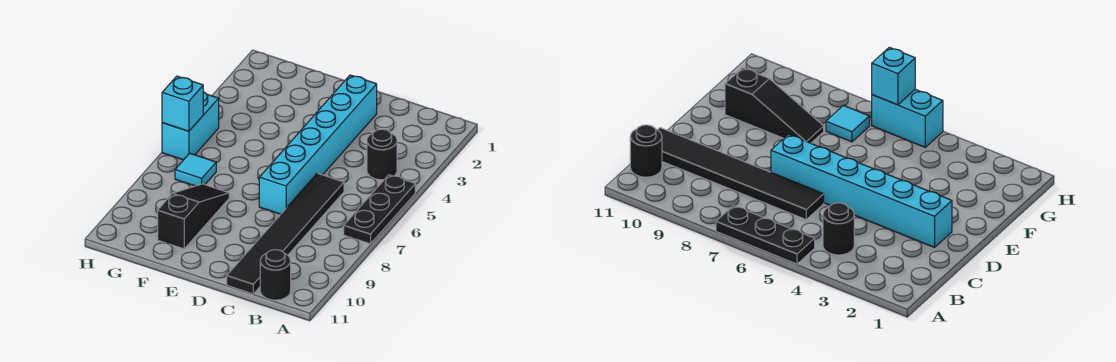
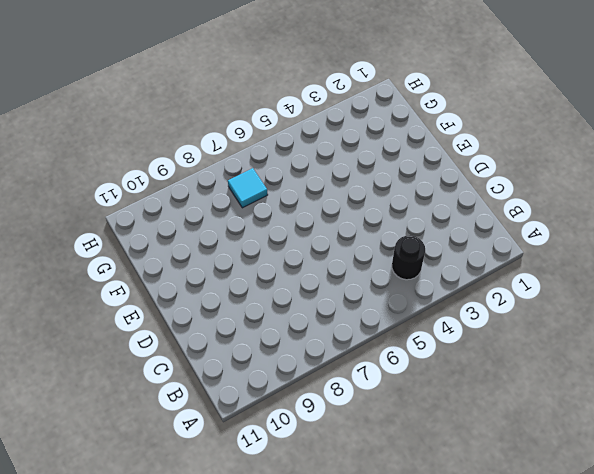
none -> black 1x3 plate [344,175,415,244]
none -> black 1x1 round brick [260,250,291,300]

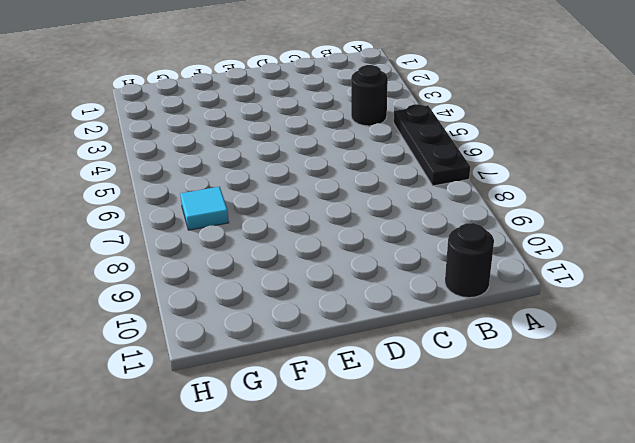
none -> black 1x6 tile [227,173,344,294]
none -> cyan 1x6 brick [259,75,377,214]

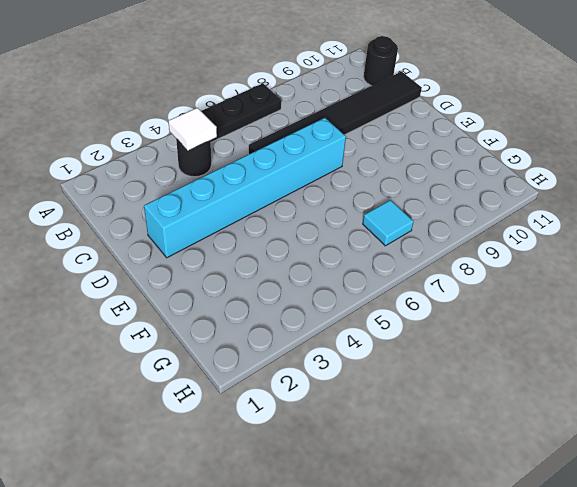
white 1x1 tile [168,108,217,150] -> none
none -> black 1x3 slope [158,184,229,249]
none -> cyan 1x2 brick [162,92,219,160]

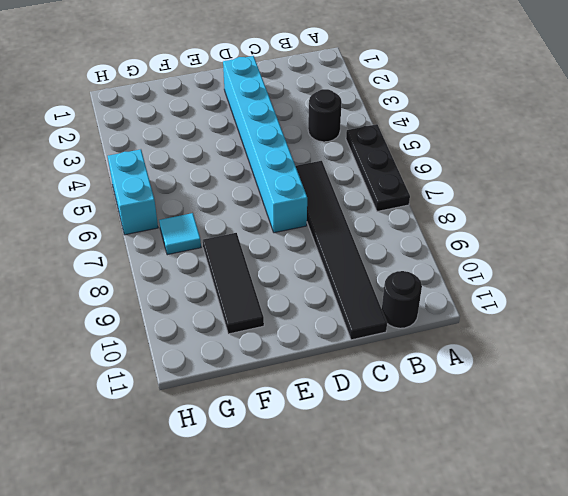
black 1x3 tile [203,233,264,334] -> black 1x3 slope [158,184,229,249]
none -> cyan 1x1 brick [162,76,203,131]

